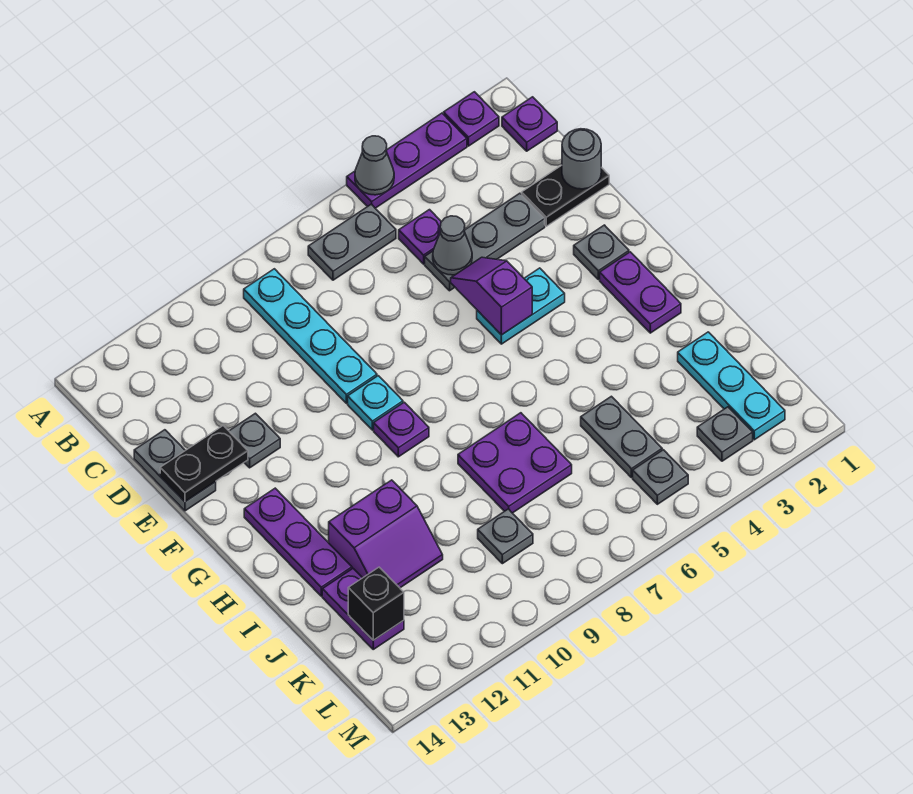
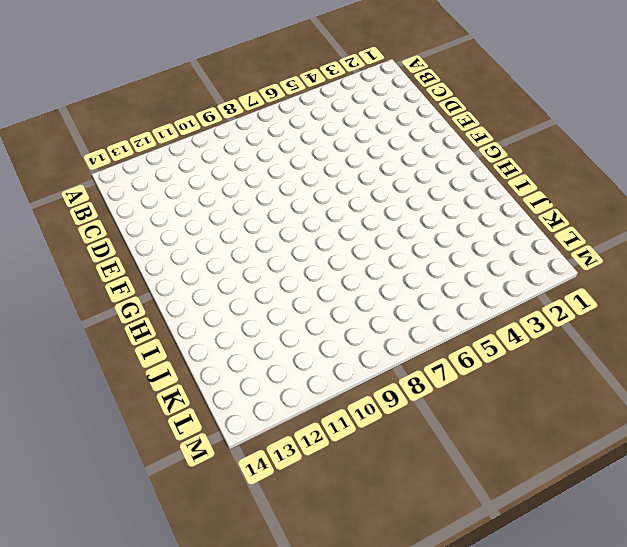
none -> purple 1x1 plate [444,92,499,146]
none -> purple 1x3 plate [347,113,467,208]
none -> purple 1x1 plate [502,97,557,151]
none -> grey 1x2 plate [308,204,396,280]

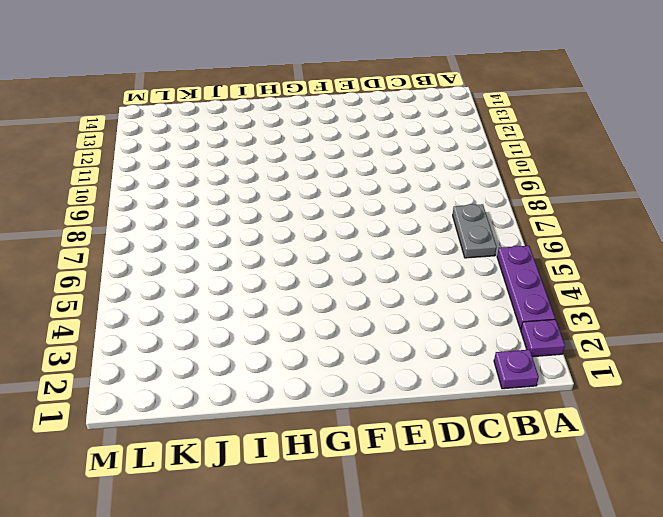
none -> cyan 1x4 plate [244,269,377,403]
none -> purple 1x1 plate [399,210,441,264]
none -> black 1x2 plate [522,165,609,226]
none -> grey 1x3 plate [425,193,545,291]

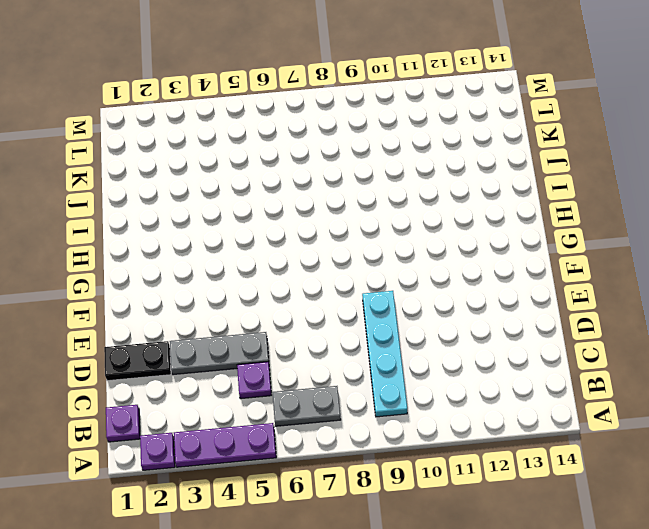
none -> grey 1x2 plate [134,430,216,511]
none -> grey 1x1 plate [229,413,280,468]
none -> grey 1x1 plate [574,225,629,280]
none -> cyan 1x2 plate [477,268,565,344]

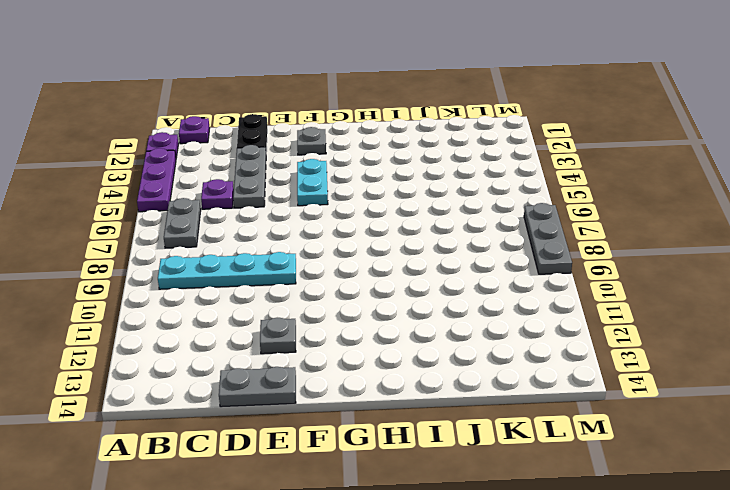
grey 1x3 plate [524,203,572,274] -> none
none -> cyan 1x1 plate [348,376,403,430]
none -> purple 1x2 plate [600,252,681,333]
none -> purple 1x1 plate [374,402,429,457]
none -> purple 1x3 plate [244,488,352,596]

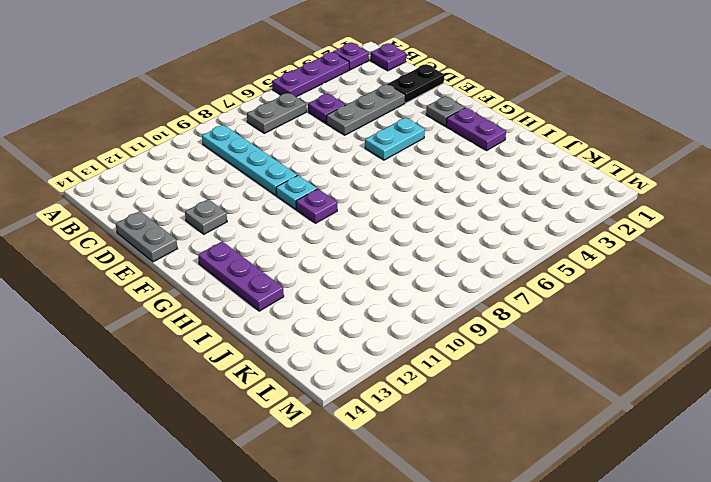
none -> purple 2x2 plate [458,413,572,513]
none -> purple 2x2 slope [329,480,443,588]
none -> cyan 1x3 plate [678,332,785,440]
none -> grey 1x2 plate [581,396,662,478]

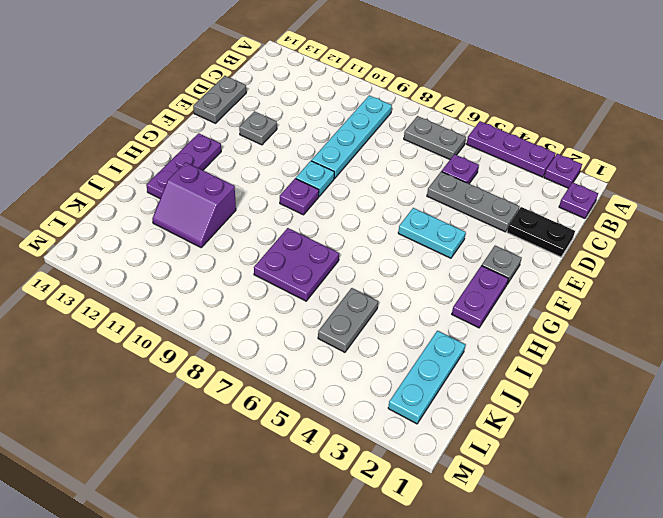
none -> purple 1x2 plate [322,569,404,649]
none -> grey 1x1 plate [478,509,533,564]
none -> grey 1x1 plate [697,407,753,461]
none -> grey 1x1 plate [633,450,688,504]

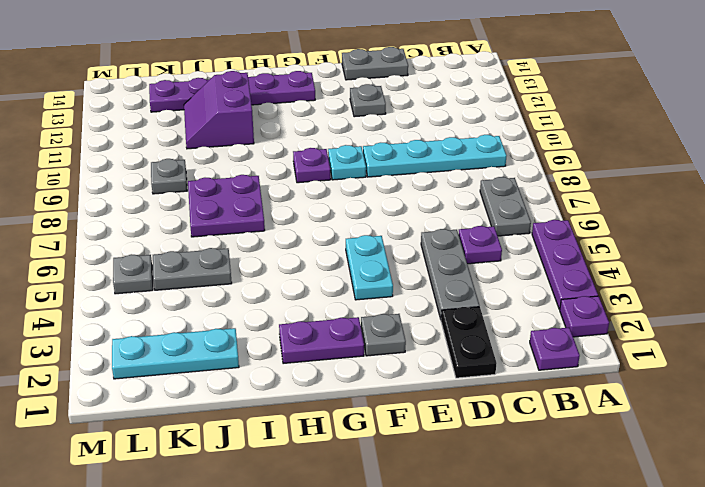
none -> grey 1x1 plate [697,407,753,461]
none -> grey 1x1 cone [355,136,394,195]
none -> grey 1x1 round brick [562,129,601,189]
none -> grey 1x1 cone [433,216,472,275]

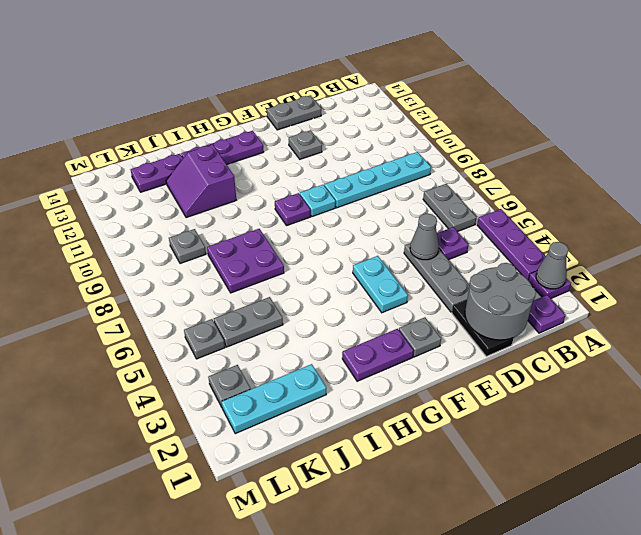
grey 1x1 cone [536,242,568,289] -> grey 1x1 cone moved to [355,136,394,195]
grey 2x2 round brick [465,263,536,340] -> grey 1x1 round brick [562,129,601,189]
none -> purple 1x2 slope [451,257,532,335]
none -> black 1x2 plate [160,426,248,502]
none -> black 1x1 brick [348,567,404,640]

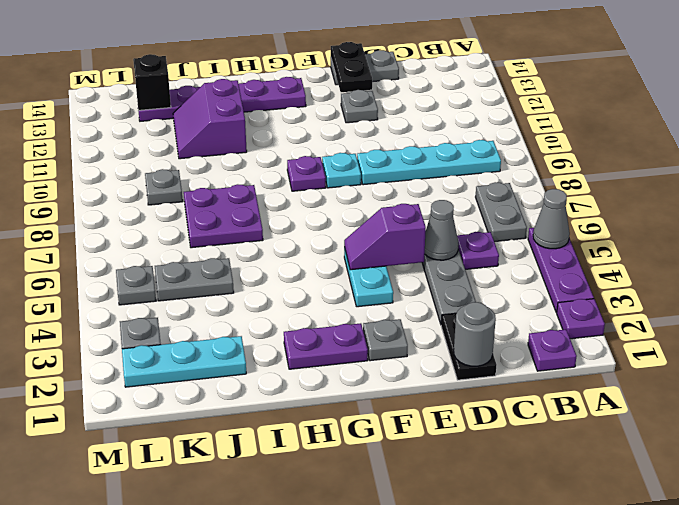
purple 1x2 slope [344,204,426,270] -> purple 1x2 slope turned to [451,257,532,335]

